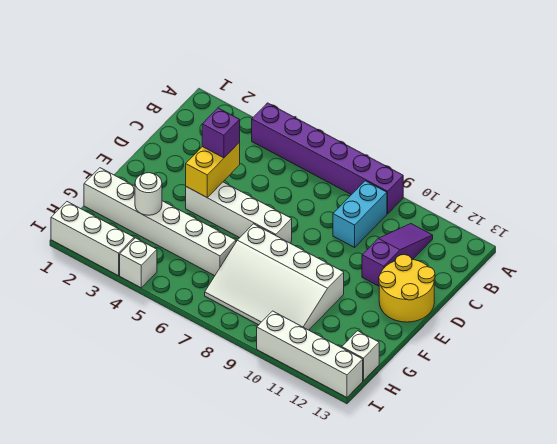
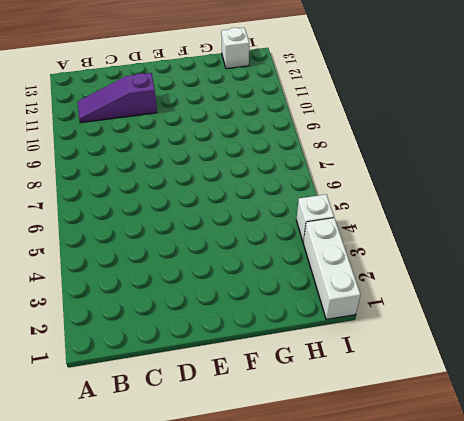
none -> purple 1x6 brick [252,103,403,214]
none -> cyan 1x2 brick [333,181,387,247]
none -> yellow 2x2 round brick [379,255,435,322]

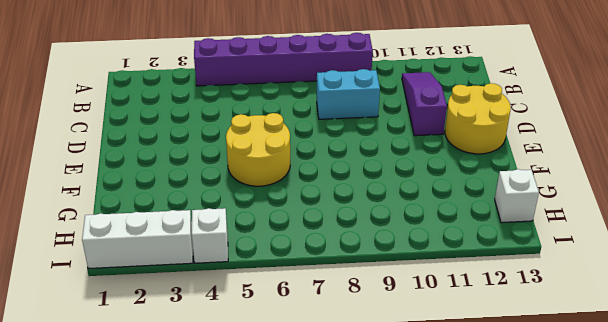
cyan 1x2 brick [317,69,380,119] -> cyan 1x2 brick turned to [333,181,387,247]
yellow 2x2 round brick [226,113,290,186] -> white 1x4 brick [186,182,292,243]
none -> white 3x4 slope [205,224,344,330]
none -> white 1x6 brick [84,168,236,276]
none -> white 1x4 brick [257,311,363,397]

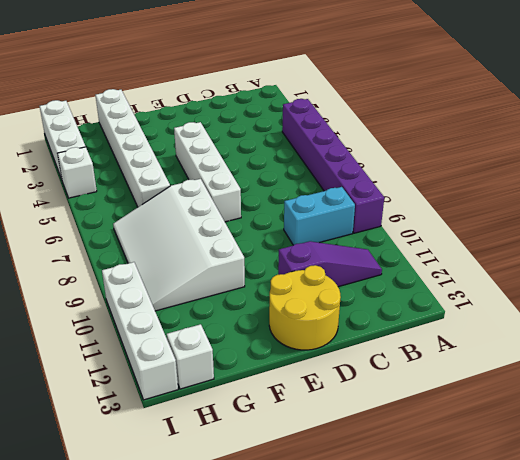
none -> yellow 1x2 brick [186,142,240,197]
none -> white 1x1 round brick [135,173,162,215]
none -> purple 1x1 brick [202,108,240,158]

